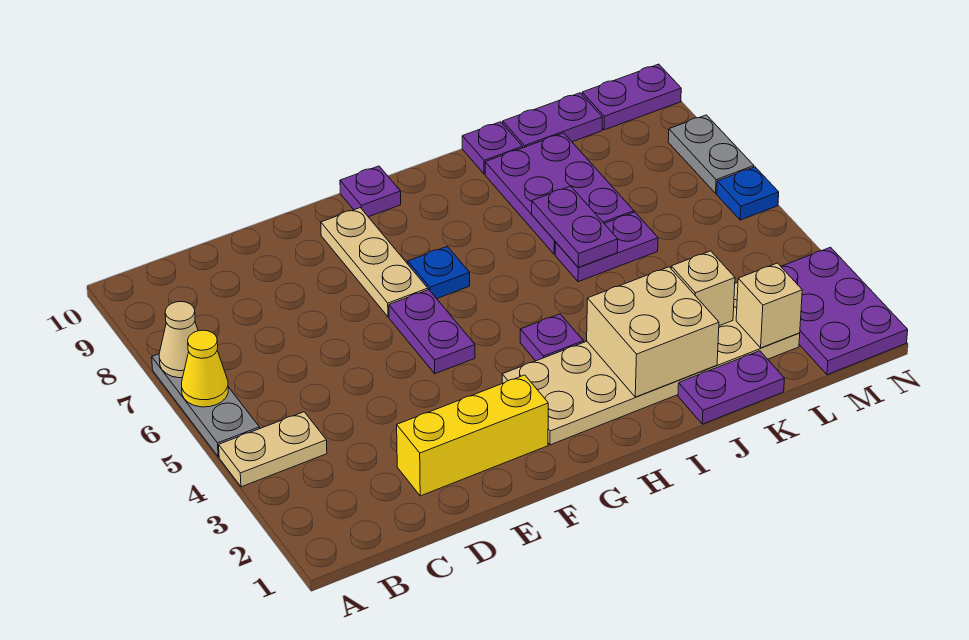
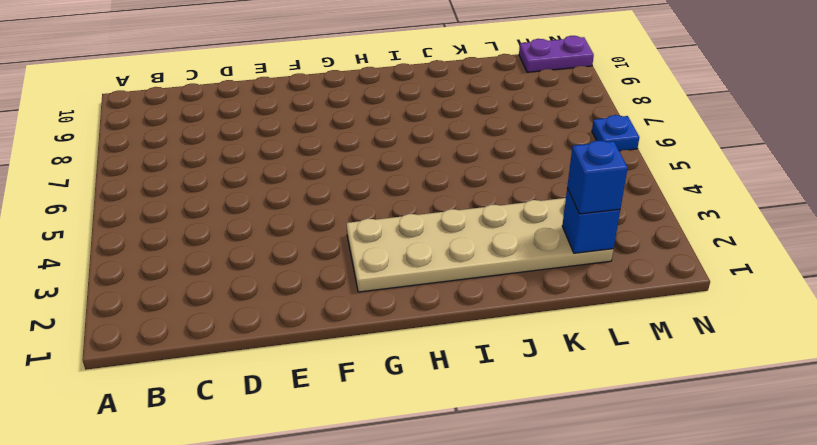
blue 1x1 brick [562,188,620,253] -> tan 1x1 brick [736,263,802,348]
blue 1x1 brick [567,140,628,214] -> none
none -> tan 1x2 plate [219,412,327,487]
none -> grey 1x3 plate [152,354,260,457]
none -> yellow 1x3 brick [397,375,548,496]

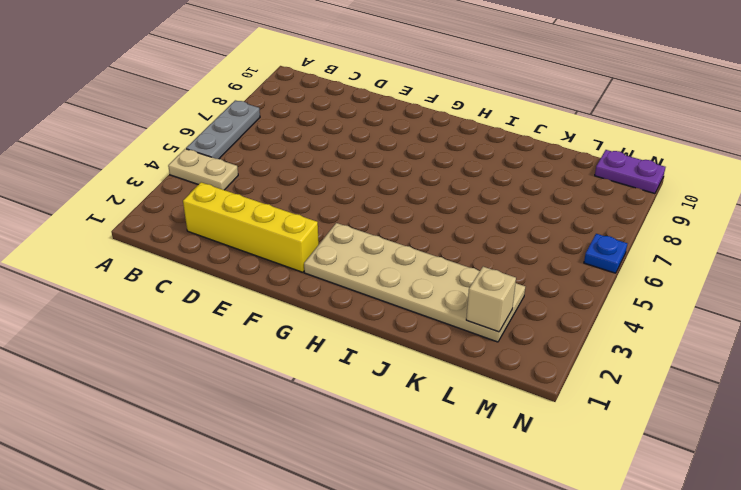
yellow 1x4 brick [183,182,319,272] -> yellow 1x3 brick [397,375,548,496]
none -> purple 1x2 plate [389,290,475,374]
none -> tan 1x3 plate [321,208,428,317]
none -> blue 1x1 plate [408,246,470,299]

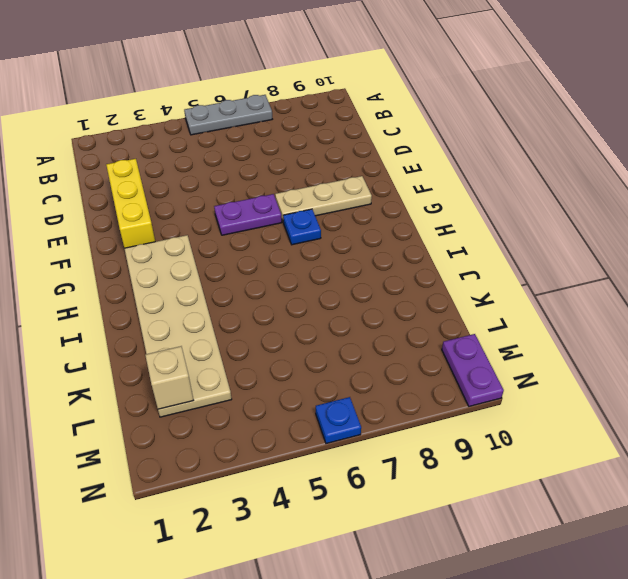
none -> tan 1x2 plate [219,412,327,487]
none -> purple 1x1 plate [340,166,401,217]
none -> purple 1x1 plate [520,314,583,361]

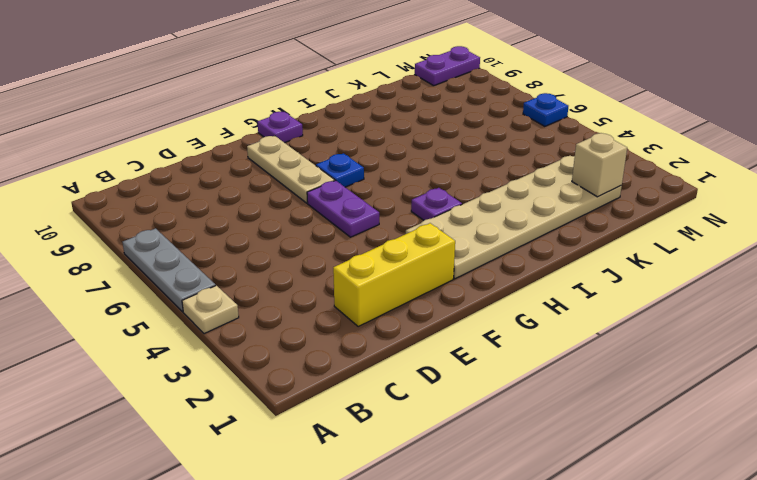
tan 1x1 plate [182,285,239,334] -> tan 1x2 plate [219,412,327,487]
none -> purple 1x2 plate [678,351,785,424]
none -> purple 1x2 plate [555,212,658,282]
none -> purple 2x3 plate [485,133,634,254]

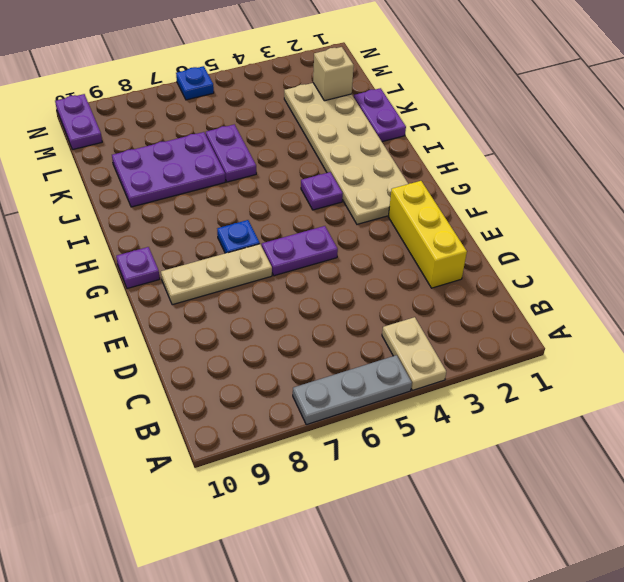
none -> purple 1x1 plate [462,122,523,174]
none -> purple 1x2 plate [503,93,603,148]
none -> purple 2x3 plate [781,247,908,375]

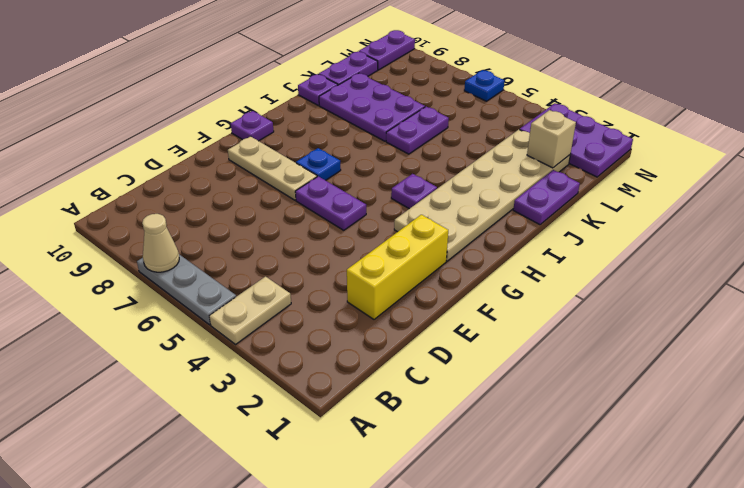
none -> grey 1x2 plate [668,115,754,193]
none -> yellow 1x1 cone [182,330,228,407]
none -> tan 2x2 brick [587,267,719,397]

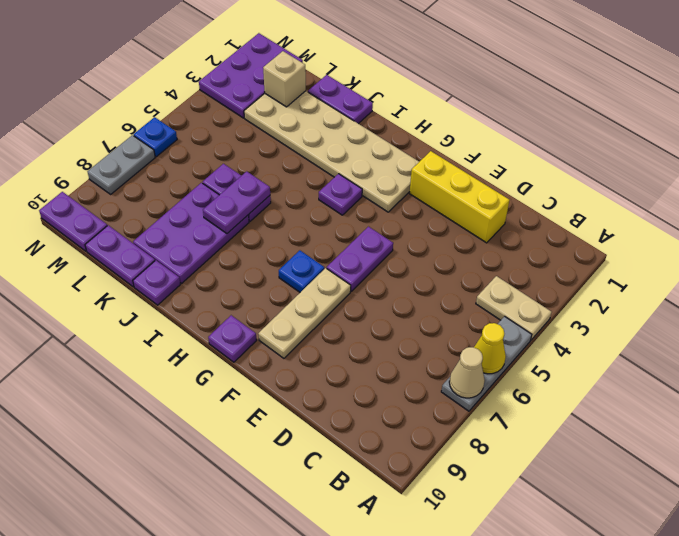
none -> tan 2x2 brick [587,267,719,397]
none -> tan 1x1 brick [671,251,735,326]

